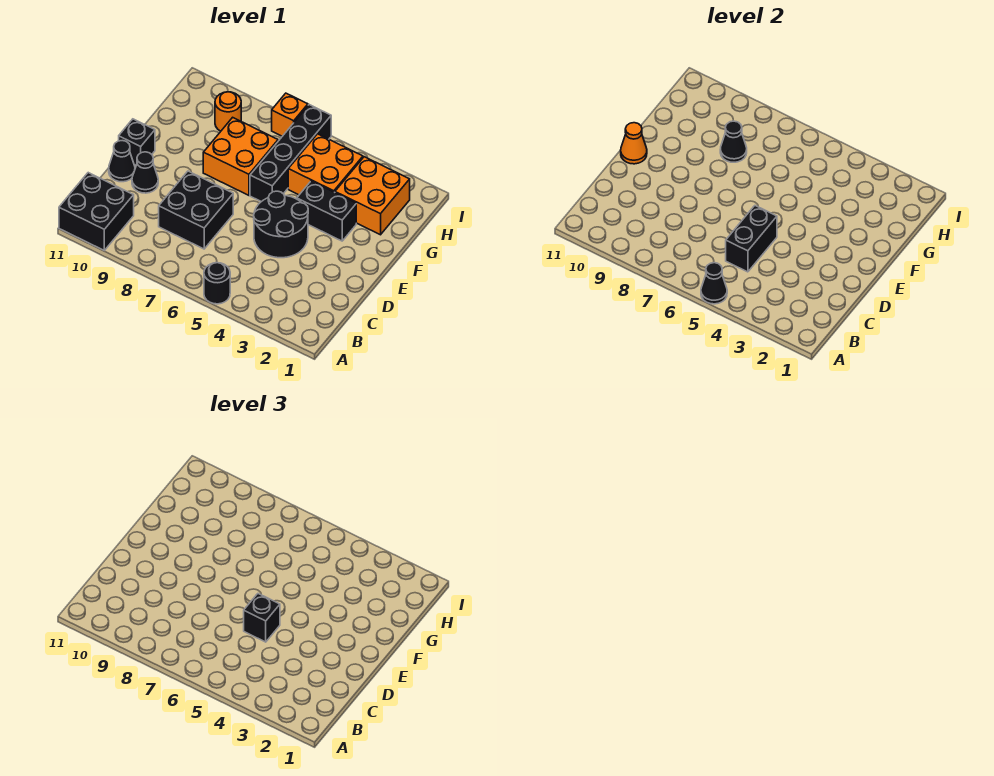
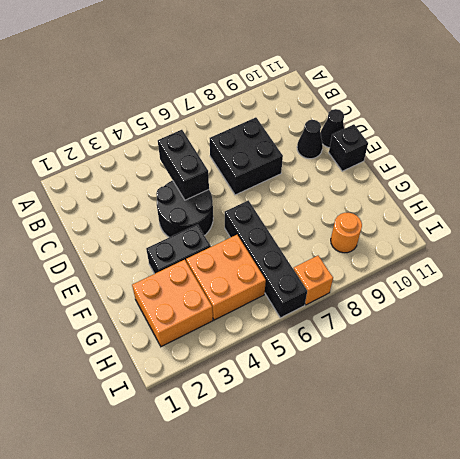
none -> black 1x1 round brick [204,263,230,304]
none -> black 2x2 brick [59,173,134,250]
none -> orange 2x2 brick [203,117,278,195]

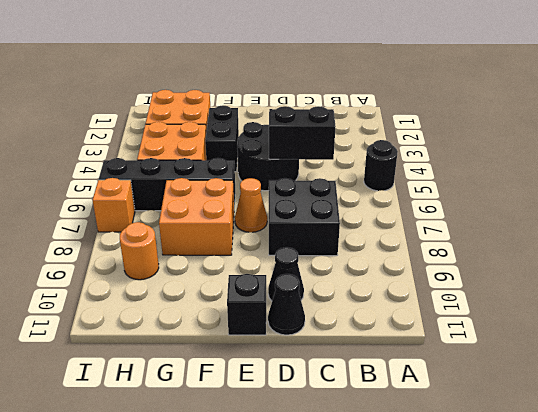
orange 1x1 cone [235,178,267,232] -> orange 1x1 cone moved to [621,123,647,164]
none -> black 2x2 brick [59,173,134,250]
none -> black 1x1 cone [701,263,727,304]
none -> black 1x1 cone [720,121,747,162]

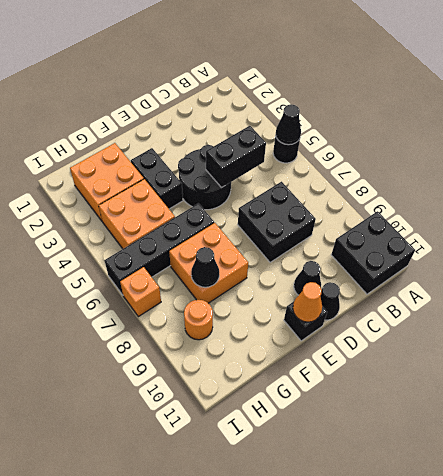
none -> black 1x1 brick [244,594,280,642]

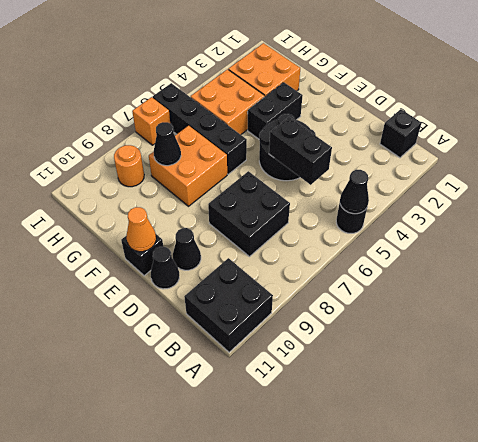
black 1x1 brick [380,109,421,158] -> black 1x1 brick moved to [244,594,280,642]

